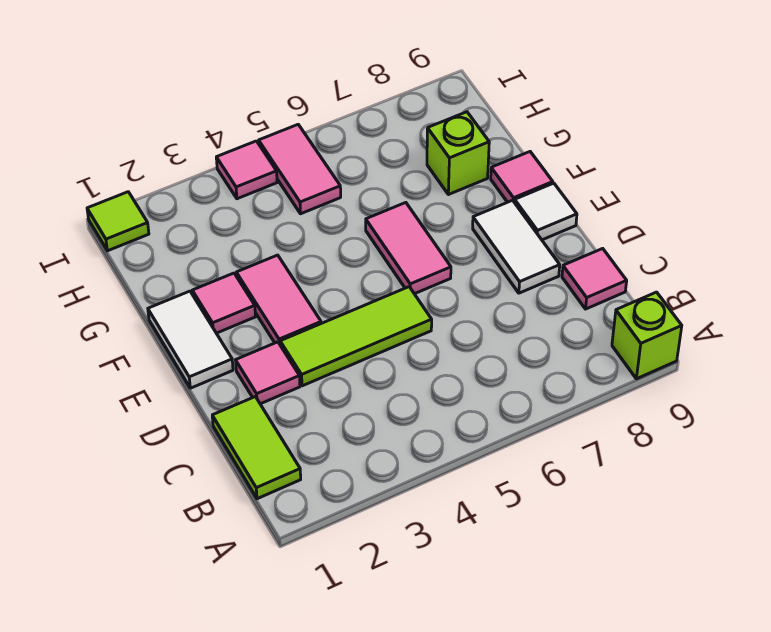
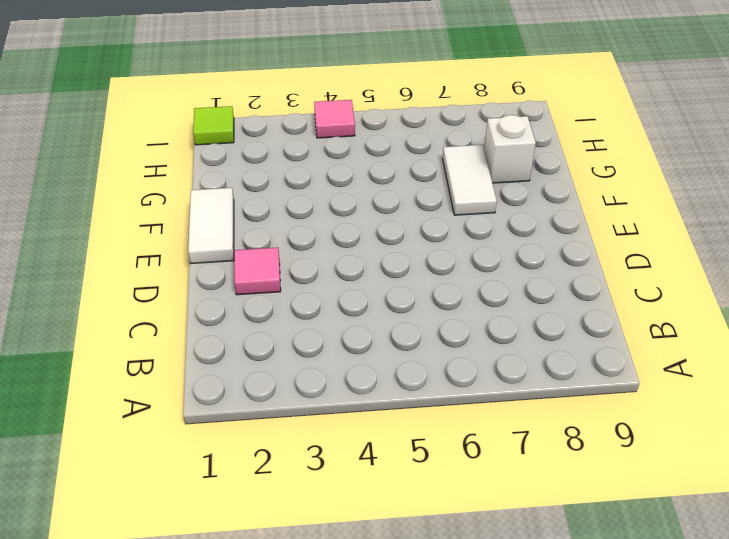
white 1x2 tile [443,145,497,215] -> white 1x2 tile moved to [473,200,560,293]
white 1x1 brick [484,115,536,183] -> lime 1x1 brick [427,112,489,195]
none -> lime 1x1 brick [612,292,682,379]
none -> lime 1x2 tile [212,397,301,499]
none -> pink 1x1 tile [562,249,627,309]

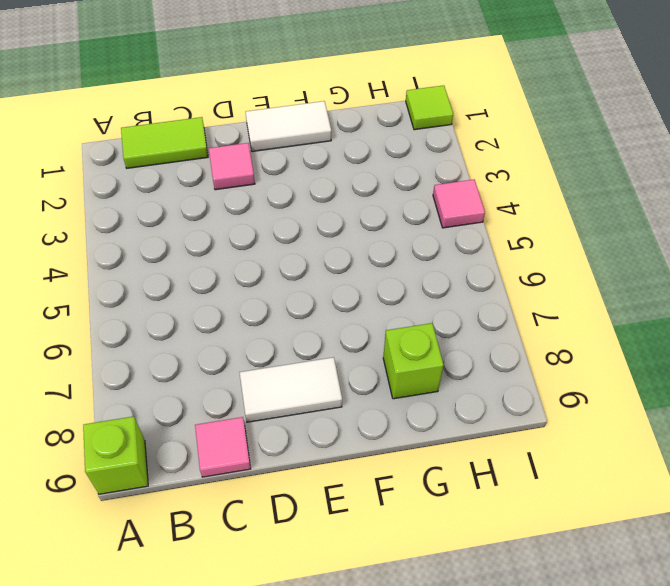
none -> lime 1x3 tile [280,287,432,386]
none -> pink 1x2 tile [236,255,321,344]
none -> pink 1x2 tile [366,203,451,294]

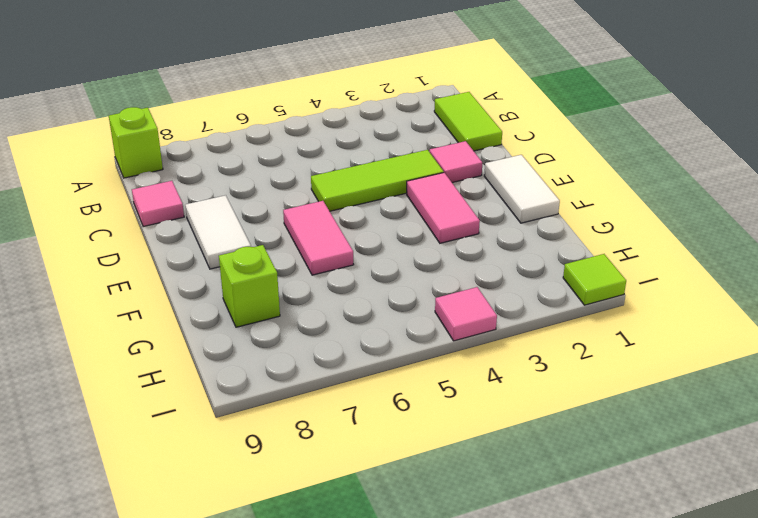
none -> white 1x1 tile [515,183,577,240]
none -> pink 1x1 tile [192,273,256,333]
none -> pink 1x1 tile [491,152,553,203]

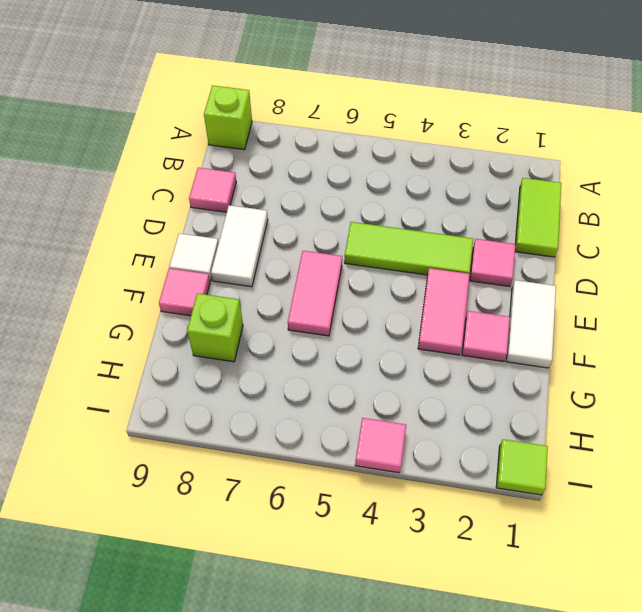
none -> pink 1x2 tile [259,125,341,214]

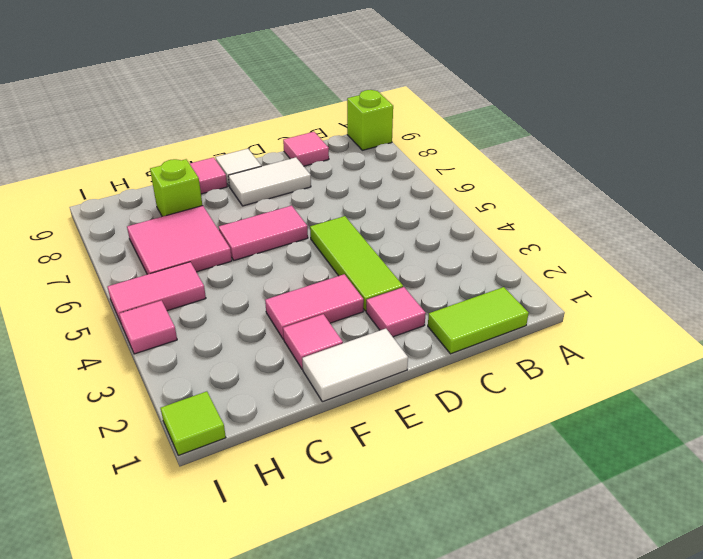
pink 2x2 tile [127,205,232,274] -> none

